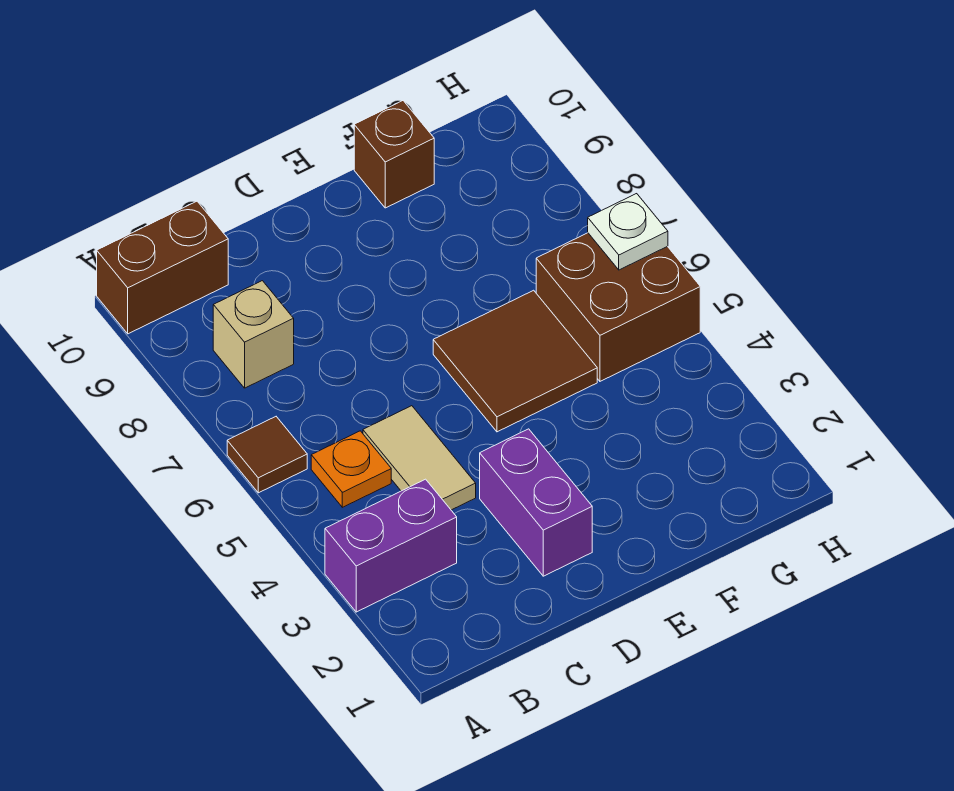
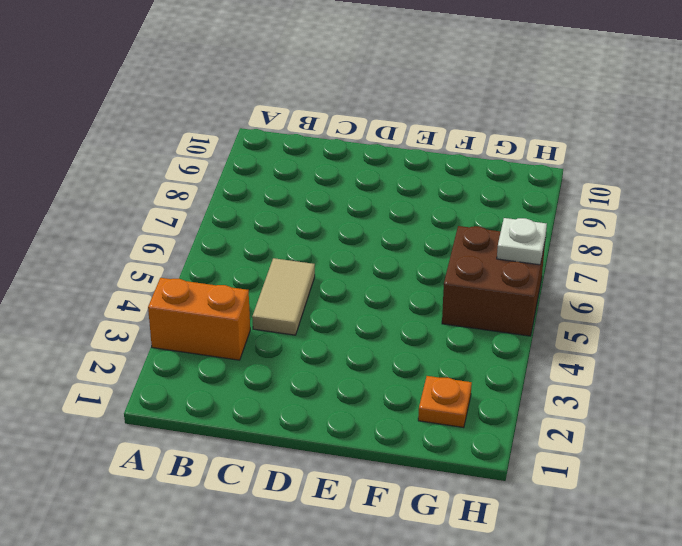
orange 1x2 brick [148,278,250,360] -> purple 1x2 brick [325,479,457,612]
orange 1x1 plate [418,376,472,428] -> orange 1x1 plate moved to [311,431,391,507]
none -> brown 1x1 tile [227,417,307,493]
none -> brown 1x2 brick [97,201,228,334]

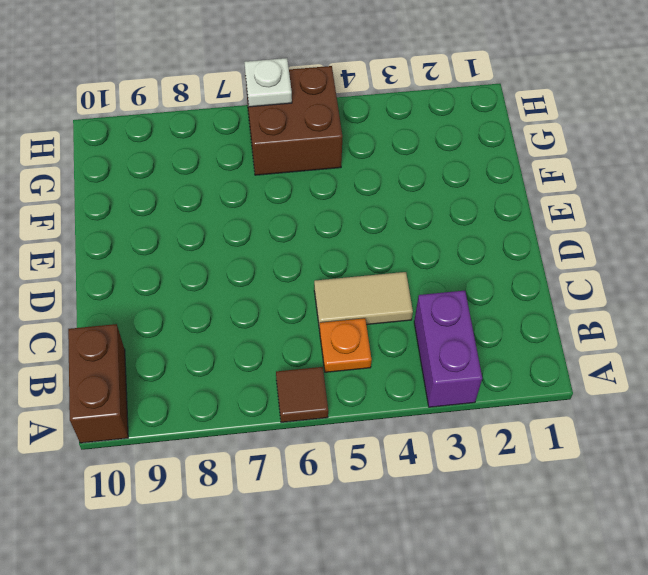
none -> tan 1x1 brick [213,281,294,388]
none -> purple 1x2 brick [480,429,592,576]

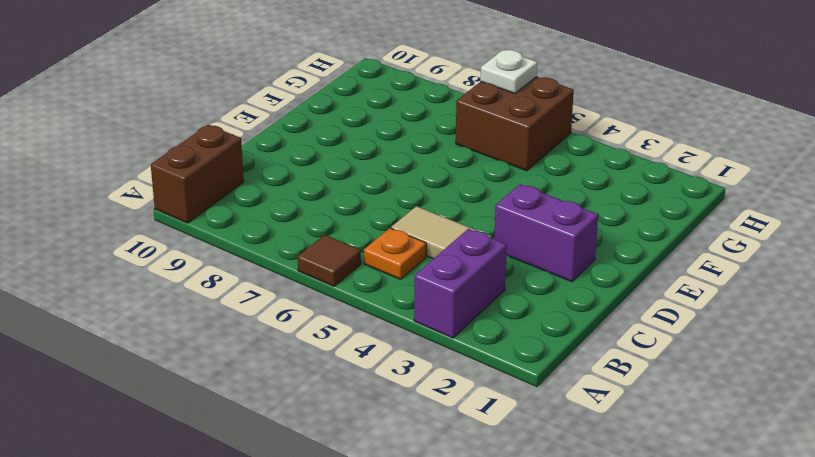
none -> tan 1x1 brick [213,281,294,388]
none -> brown 2x2 tile [433,290,597,432]

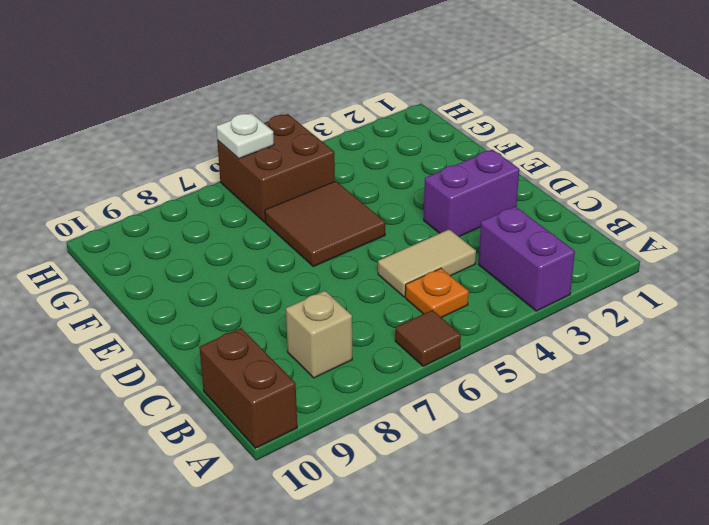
none -> brown 1x1 brick [354,101,434,208]

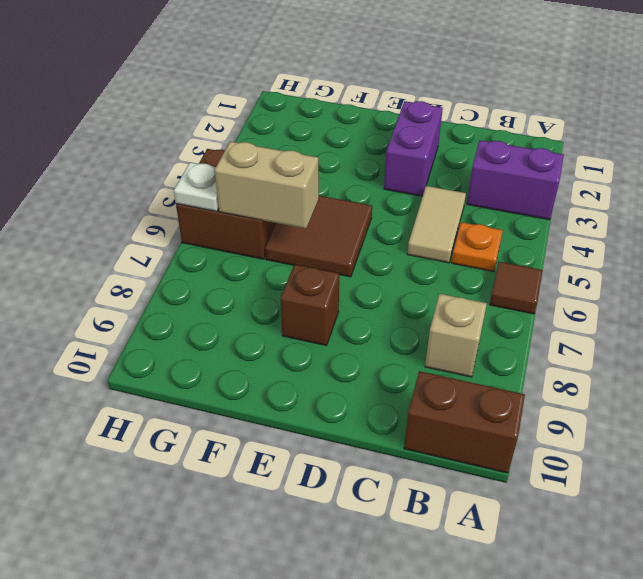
brown 1x1 brick [281,264,339,345] -> brown 1x1 brick moved to [354,101,434,208]
tan 1x2 brick [215,141,319,229] -> none

